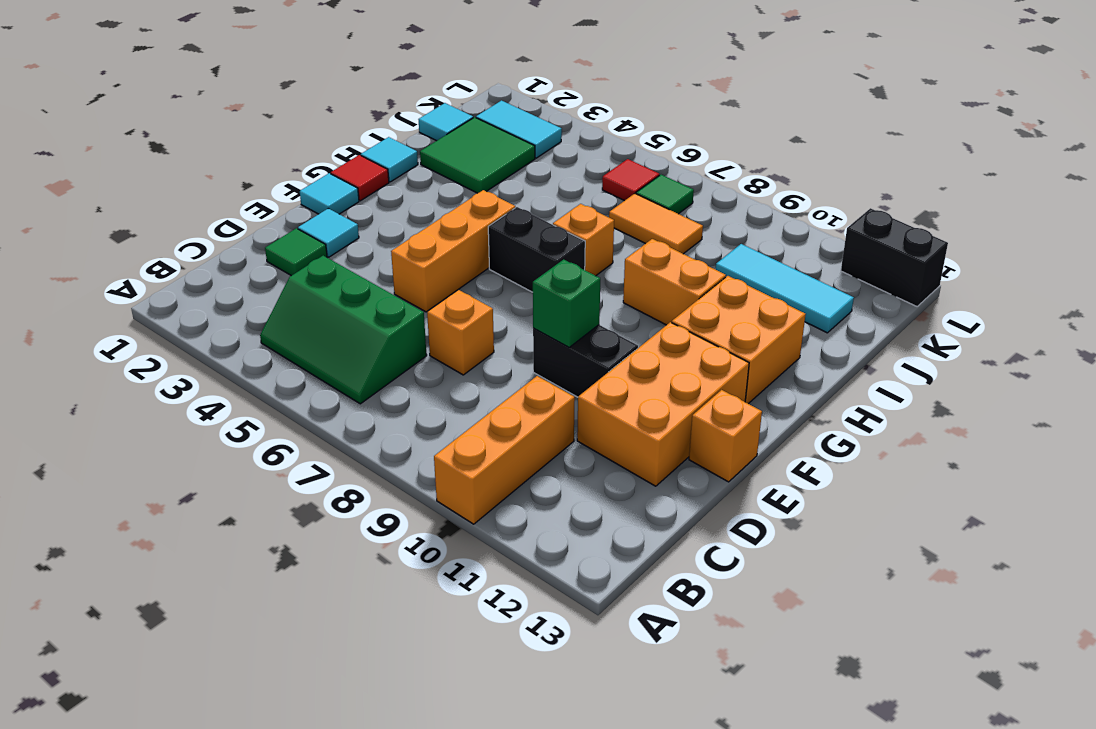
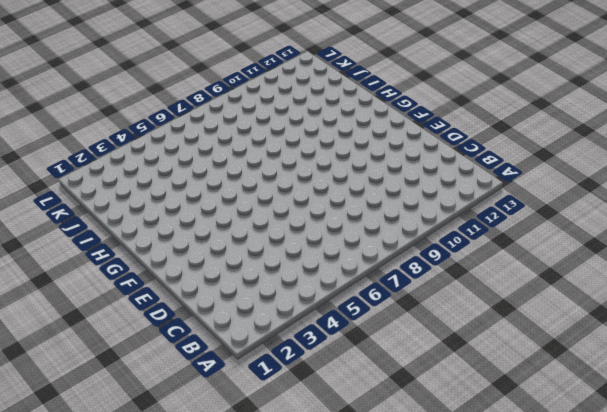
none -> orange 1x3 brick [434,376,575,524]
none -> green 2x3 slope [260,256,427,404]
none -> green 1x1 tile [265,228,327,276]

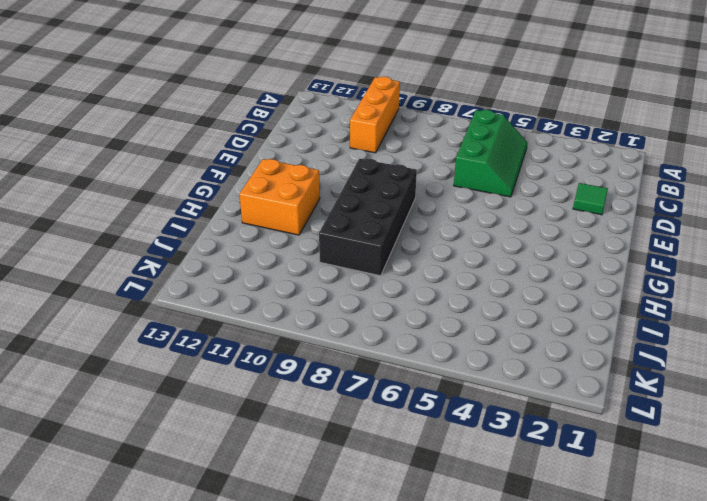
green 2x3 slope [454,110,527,197] -> green 2x3 slope turned to [260,256,427,404]
black 2x4 brick [319,159,417,276] -> orange 1x2 brick [623,239,726,325]
none -> orange 1x1 brick [427,290,494,375]
none -> orange 2x3 brick [577,322,749,486]
none -> cyan 1x1 tile [298,208,359,257]

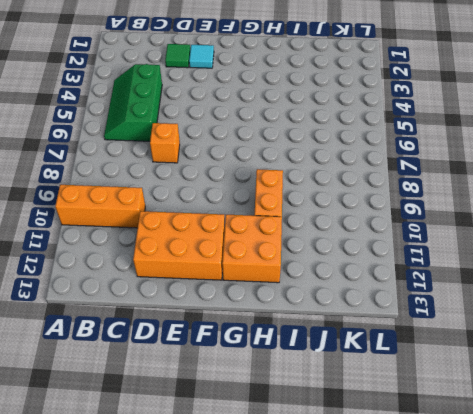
none -> orange 1x3 brick [391,190,515,312]
none -> black 1x2 brick [533,325,638,397]
none -> orange 1x1 brick [689,390,762,482]

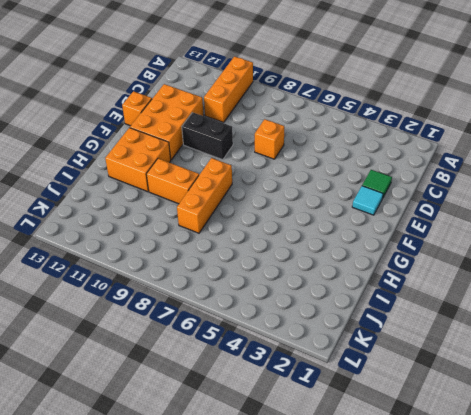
orange 1x3 brick [177,158,232,233] -> orange 1x3 brick moved to [391,190,515,312]
none -> green 2x3 slope [260,256,427,404]
none -> cyan 1x1 tile [300,173,359,214]
none -> red 1x1 tile [331,155,389,201]

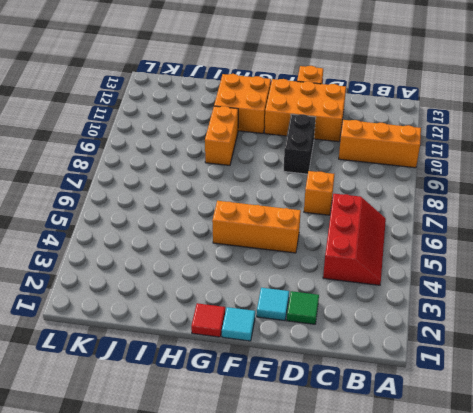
red 2x3 slope [323,194,386,285] -> green 2x3 slope [260,256,427,404]
none -> black 1x2 brick [488,207,585,292]
none -> cyan 1x1 tile [361,137,418,182]
none -> orange 1x1 brick [553,204,614,276]

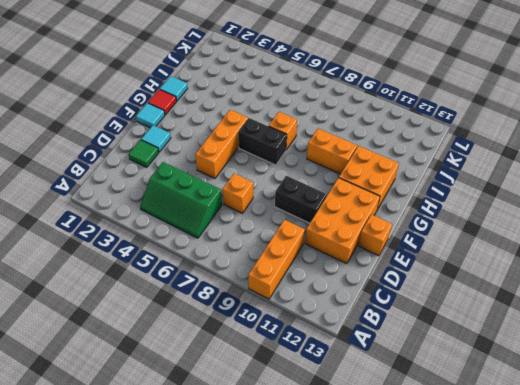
none -> green 2x2 tile [420,117,535,193]
none -> cyan 1x1 tile [418,103,473,141]
none -> orange 1x2 tile [609,193,703,254]

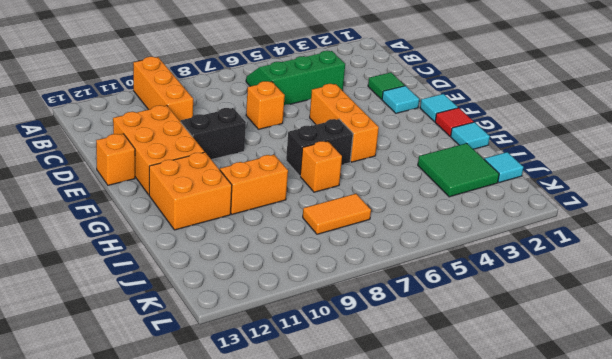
none -> cyan 1x3 tile [715,244,854,333]
none -> cyan 1x2 tile [476,101,562,158]
none -> red 1x1 tile [602,159,659,201]

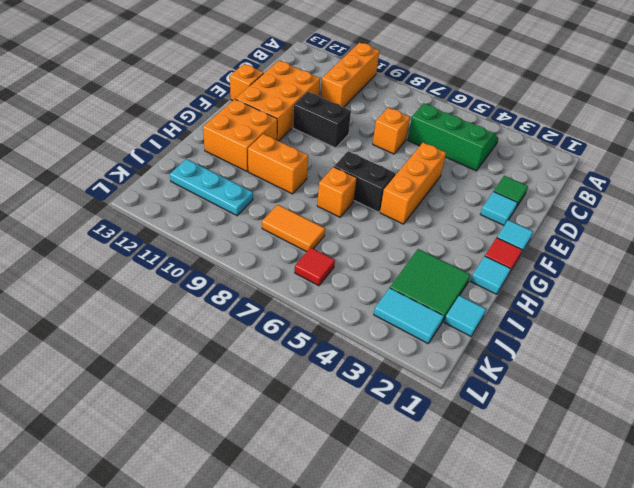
cyan 1x3 plate [170,159,253,216] -> cyan 1x3 tile [715,244,854,333]
none -> green 1x1 tile [636,175,694,214]
none -> black 1x2 brick [841,208,948,306]
none -> green 1x1 brick [533,259,600,347]

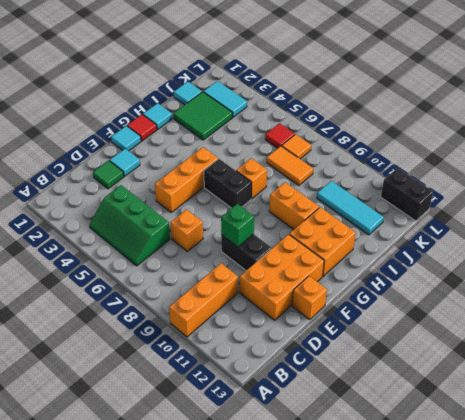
orange 1x1 tile [282,134,311,159] -> green 1x1 tile [636,175,694,214]

